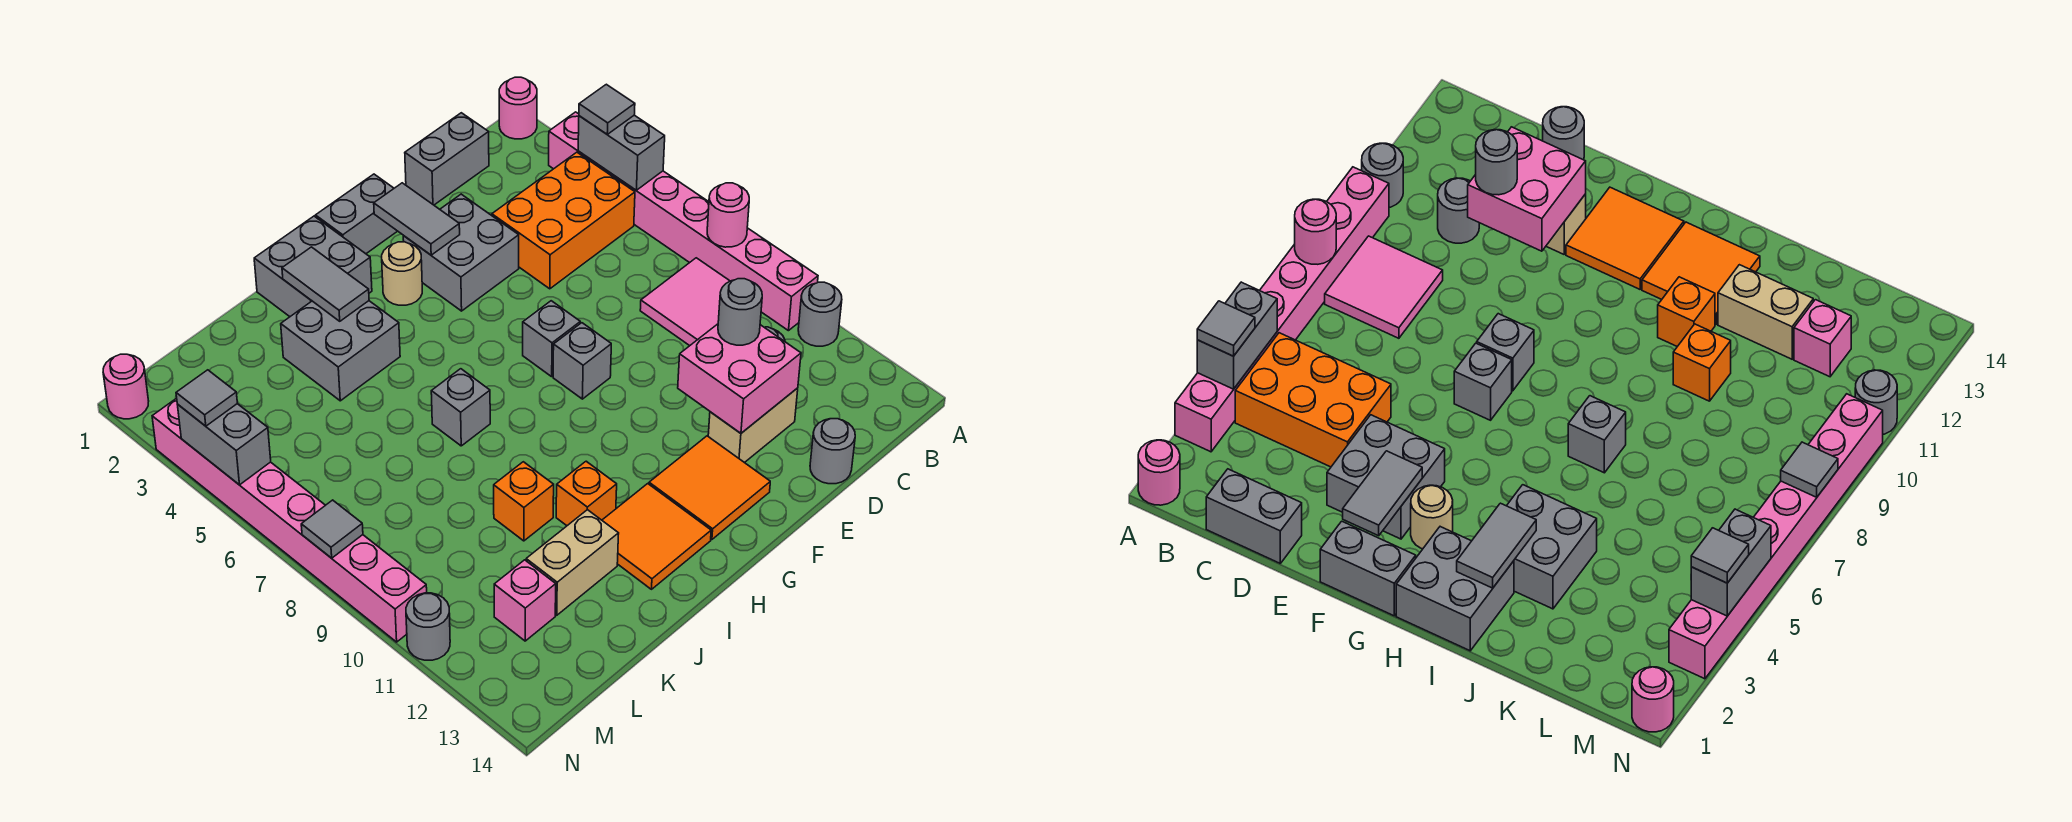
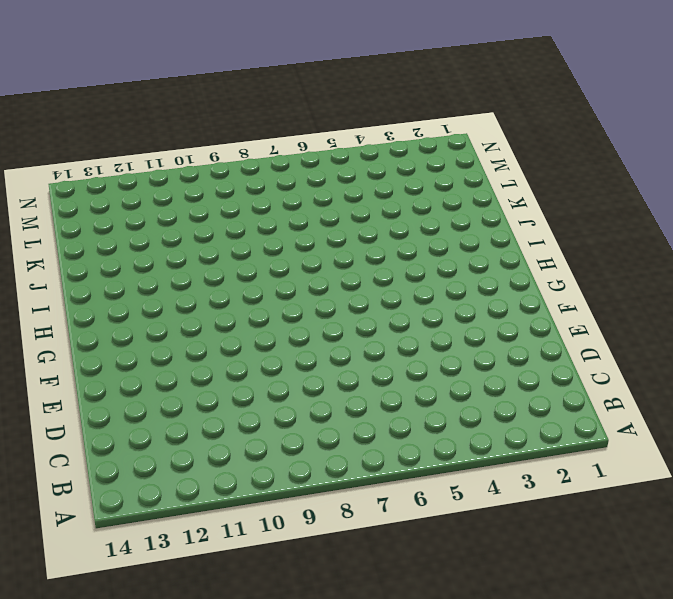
none -> pink 1x1 round brick [499,77,537,139]
none -> pink 1x8 brick [549,112,818,331]
none -> grey 1x1 round brick [798,282,842,346]
none -> orange 2x3 brick [492,152,635,289]

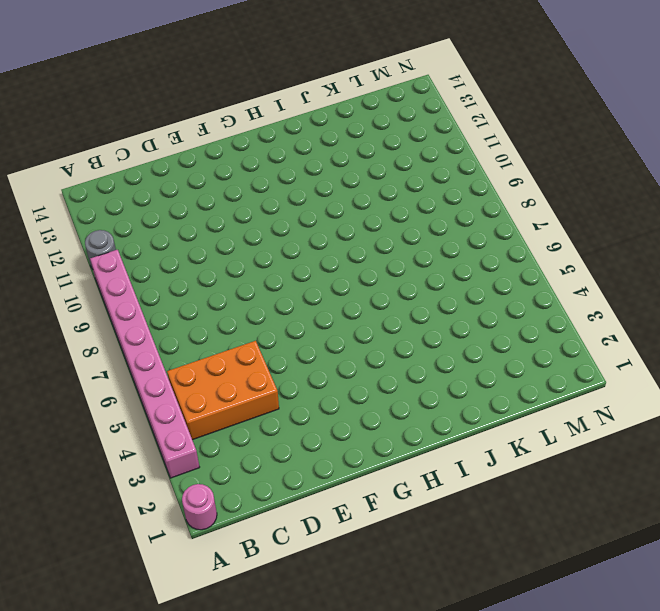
none -> pink 2x2 tile [640,258,730,346]
none -> grey 1x2 brick [405,113,489,205]
none -> grey 1x1 round brick [1438,178,1479,243]
none -> tan 1x2 brick [708,388,798,463]

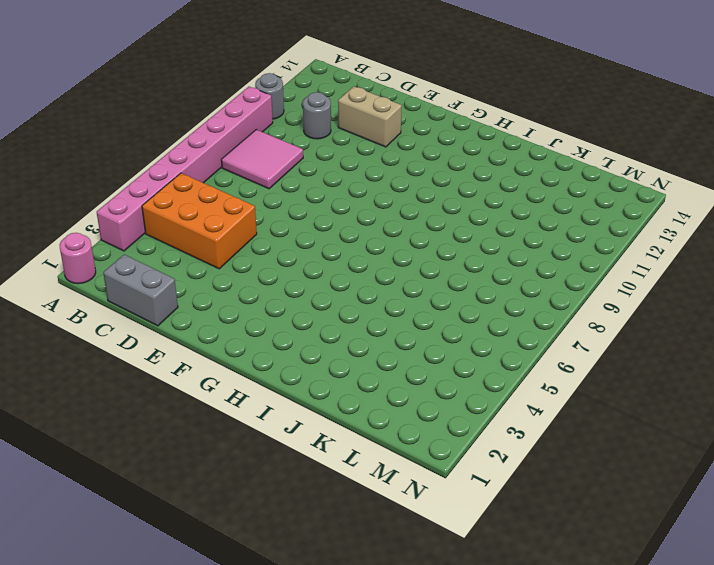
none -> grey 1x1 round brick [810,419,855,484]
none -> grey 2x2 brick [403,194,519,311]
none -> grey 1x2 brick [316,174,397,254]
none -> grey 1x1 brick [523,301,580,377]

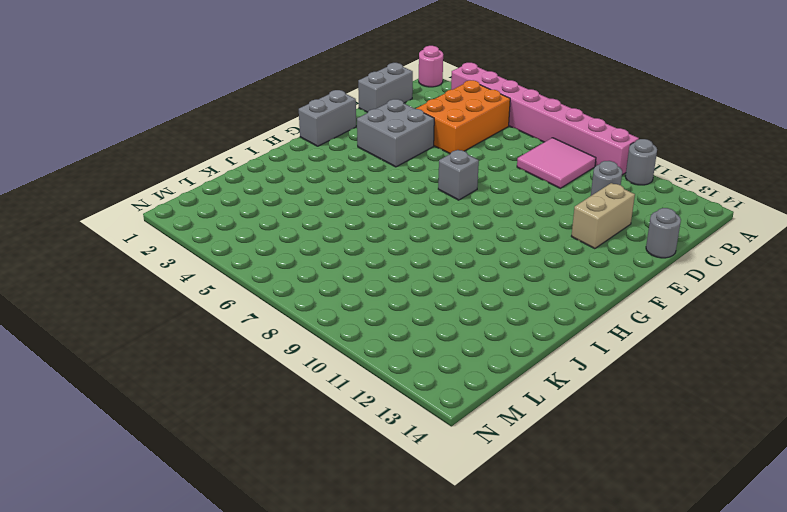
none -> grey 1x1 brick [553,323,611,399]
none -> orange 2x2 tile [649,436,770,539]
none -> tan 1x1 round brick [382,242,422,305]
none -> grey 2x2 brick [254,216,372,317]

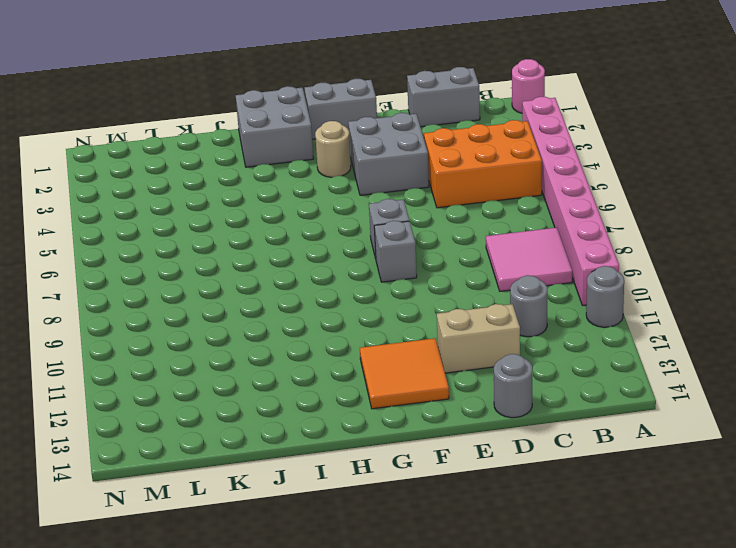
none -> orange 2x2 tile [602,484,711,589]
none -> grey 2x2 brick [281,301,400,401]
none -> grey 1x1 brick [431,369,490,446]
none -> orange 1x1 brick [556,461,617,526]

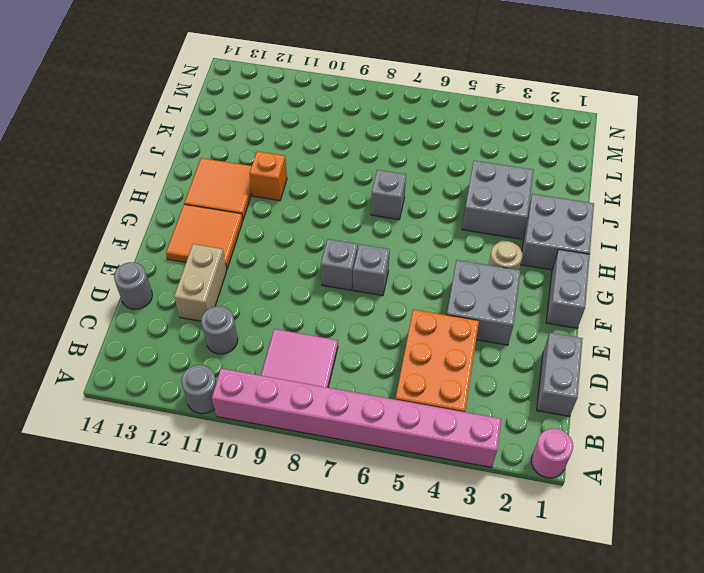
none -> orange 1x1 brick [494,462,554,541]
none -> tan 1x2 brick [526,510,619,615]
none -> pink 1x1 brick [494,560,556,641]
none -> pink 1x1 round brick [103,354,149,419]

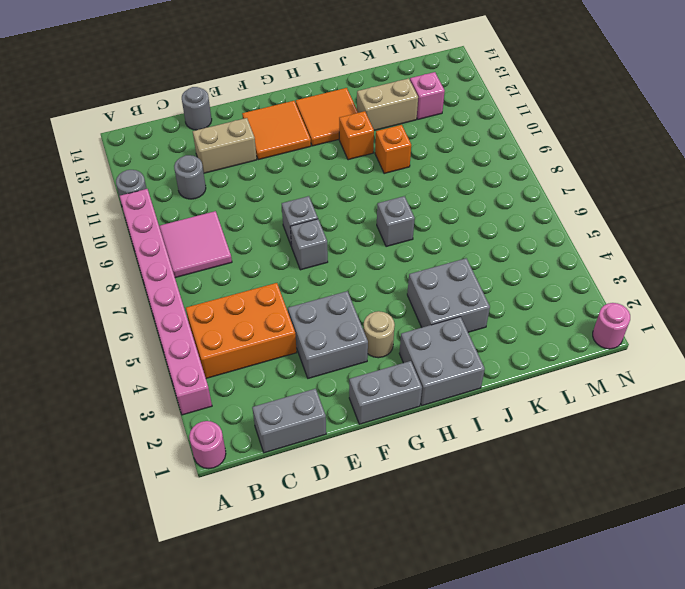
none -> pink 1x8 brick [152,398,427,642]
none -> grey 1x1 round brick [406,593,450,660]
none -> grey 1x2 brick [578,115,665,190]
none -> pink 1x1 round brick [707,183,749,247]

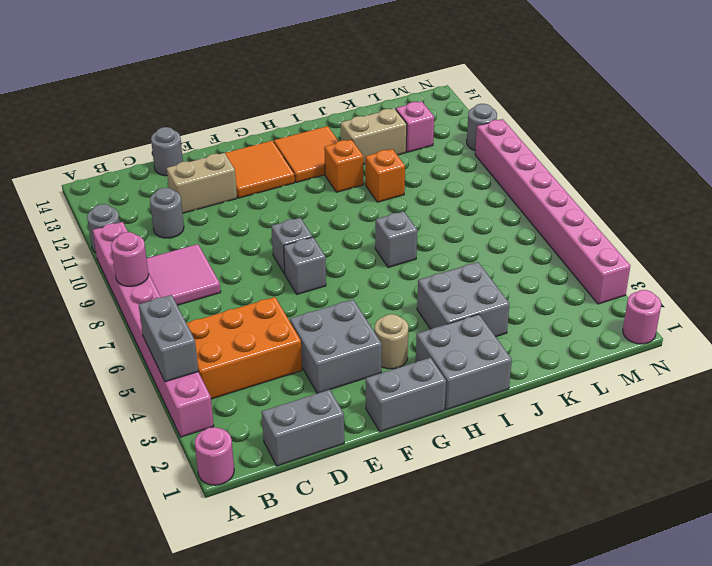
none -> pink 2x2 brick [678,324,801,433]
none -> grey 1x2 tile [374,183,460,255]
none -> grey 1x2 tile [282,247,369,321]
none -> grey 1x2 brick [177,404,271,485]

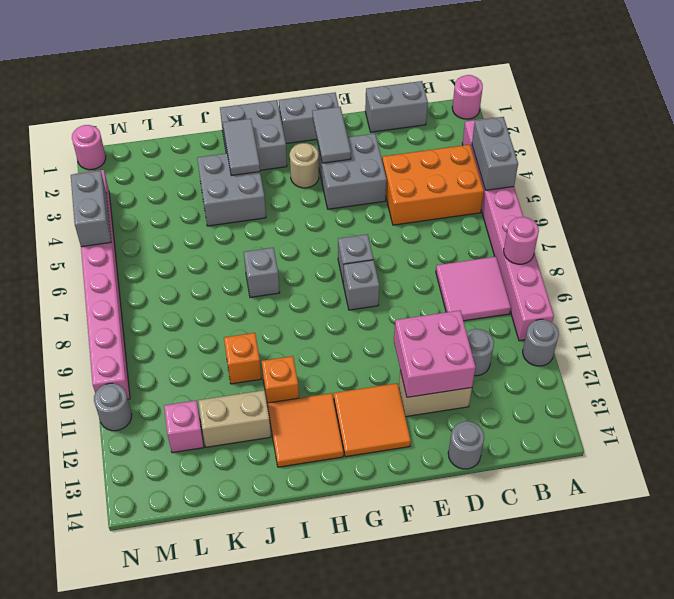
none -> grey 1x1 tile [301,500,363,558]
none -> grey 1x1 tile [579,84,635,134]
none -> grey 1x1 round brick [718,279,762,345]
none -> grey 1x1 tile [176,370,237,426]

